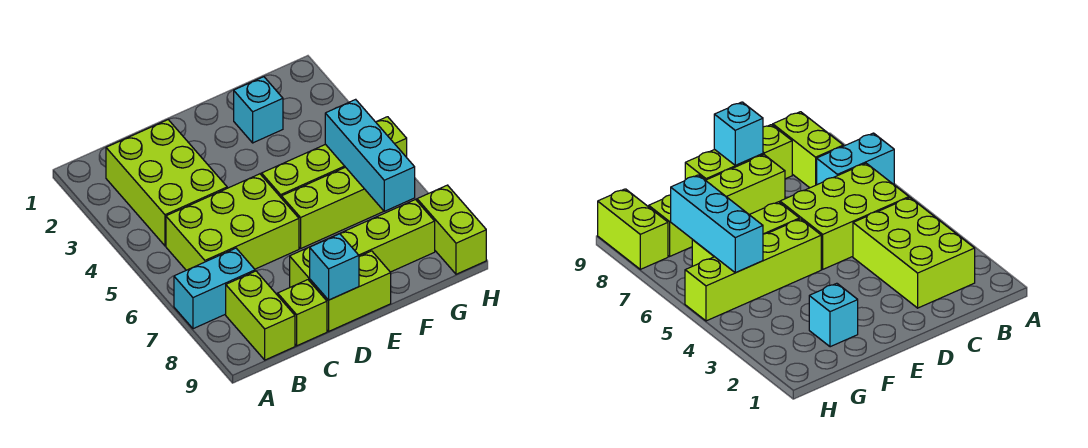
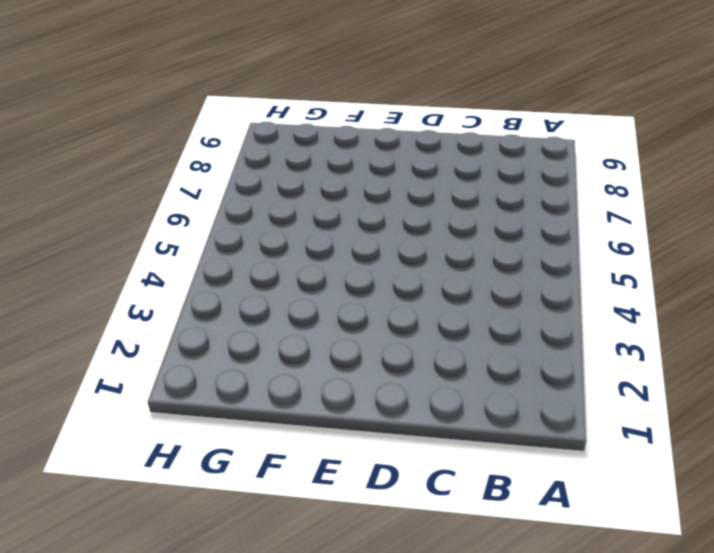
none -> cyan 1x2 brick [174,248,255,329]
none -> lime 2x3 brick [106,120,227,246]
none -> lime 2x3 brick [166,174,299,270]

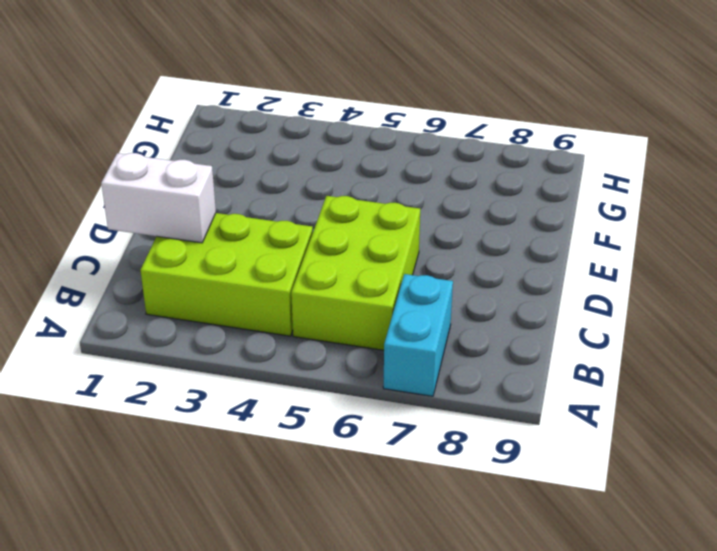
white 1x2 brick [101,153,216,243] -> none
none -> lime 1x2 brick [226,271,295,360]
none -> lime 1x1 brick [278,280,327,346]
none -> lime 1x4 brick [290,199,435,287]

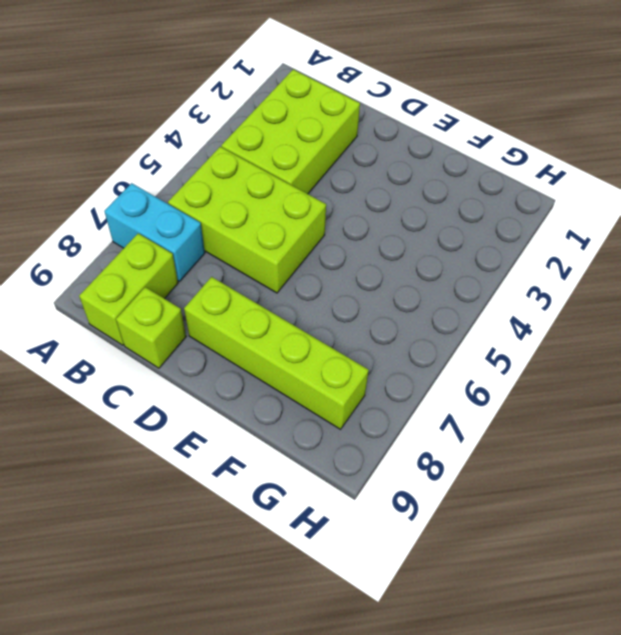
none -> lime 1x2 brick [310,251,391,331]
none -> lime 1x4 brick [262,117,407,198]
none -> lime 1x3 brick [282,167,384,248]

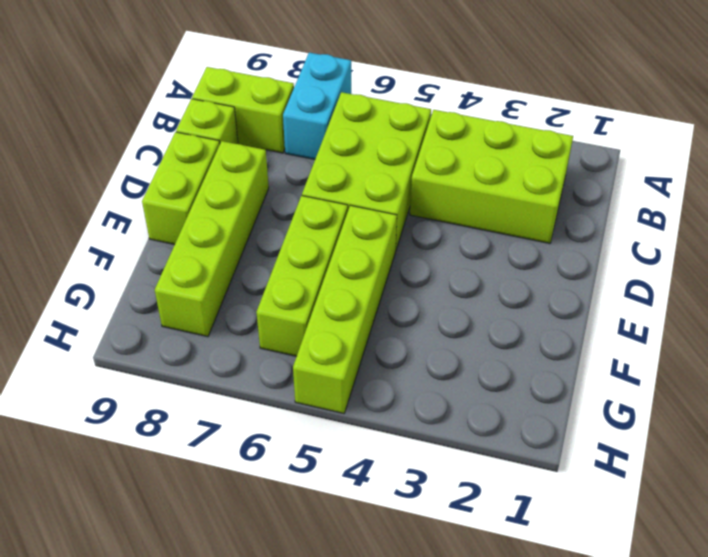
none -> cyan 1x1 brick [234,77,283,143]
none -> lime 1x2 brick [417,185,486,274]
none -> cyan 1x1 brick [310,234,359,300]

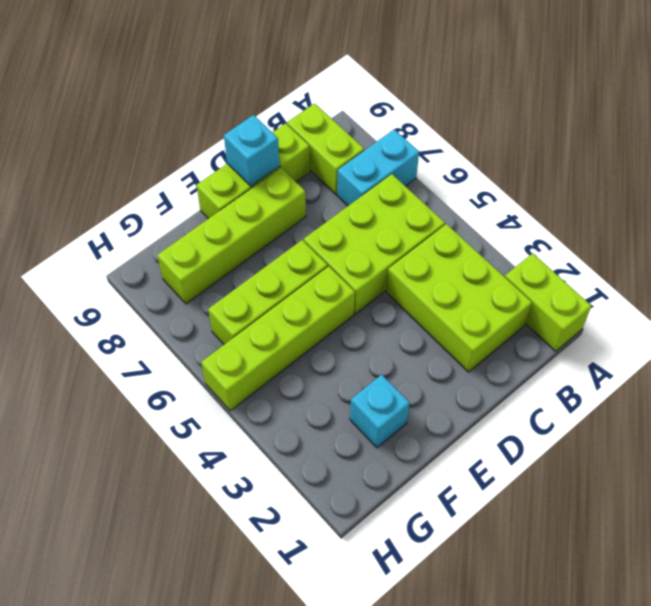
lime 1x2 brick [505,253,591,351] -> lime 1x2 brick moved to [417,185,486,274]
none -> cyan 1x3 brick [325,99,415,211]

